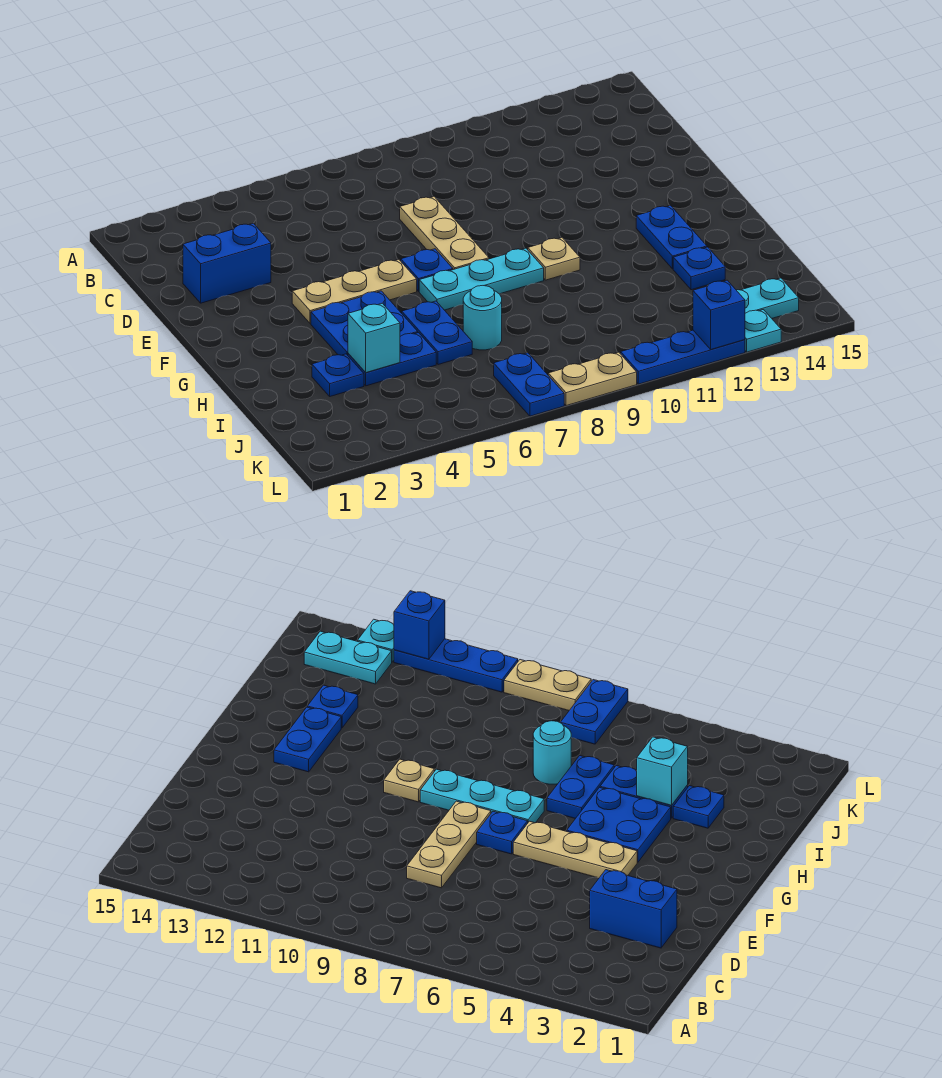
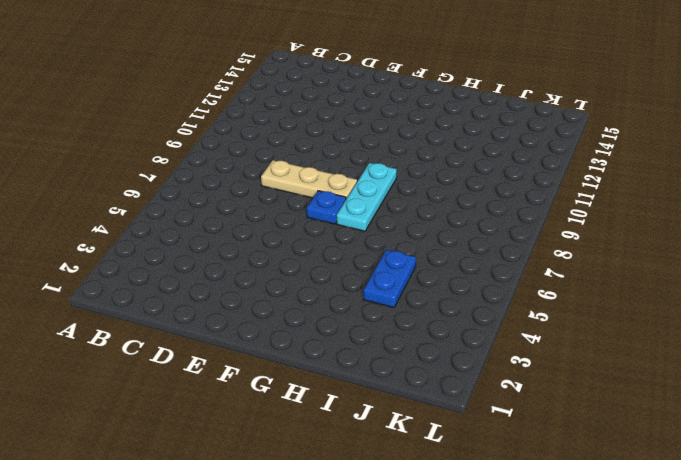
none -> blue 1x2 brick [183,223,271,303]
none -> tan 1x3 plate [292,260,417,323]
none -> blue 2x2 plate [311,291,418,355]

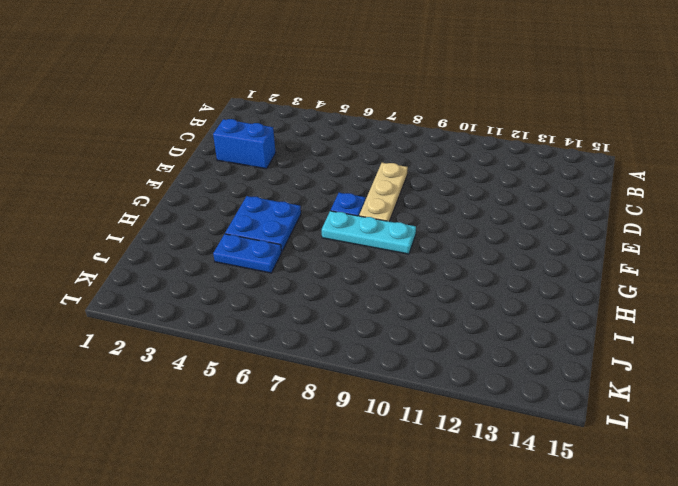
none -> tan 1x3 plate [292,260,417,323]
none -> tan 1x1 plate [528,238,580,280]
none -> blue 1x2 plate [636,206,707,269]

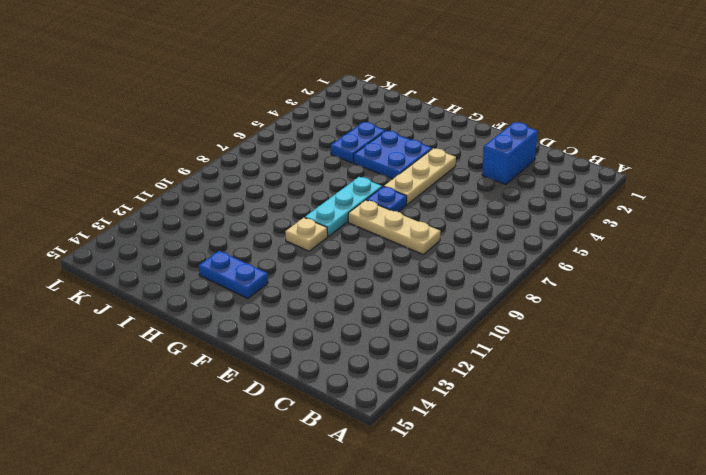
none -> blue 1x2 plate [402,301,472,365]
none -> blue 1x1 plate [312,354,364,396]
none -> cyan 1x1 round brick [463,286,502,350]

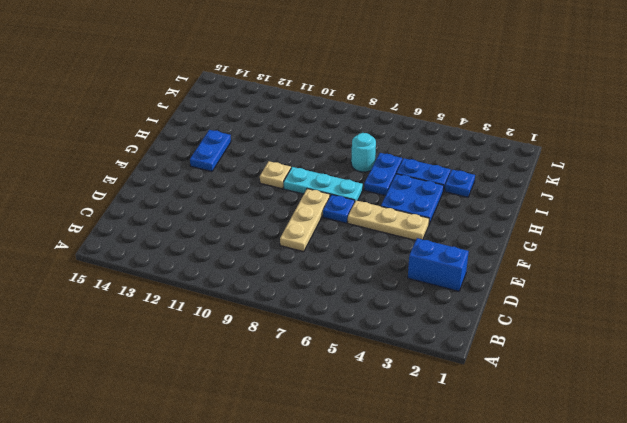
none -> blue 1x1 plate [673,247,725,290]
none -> blue 1x2 plate [494,353,564,416]
none -> cyan 1x2 plate [737,278,799,318]

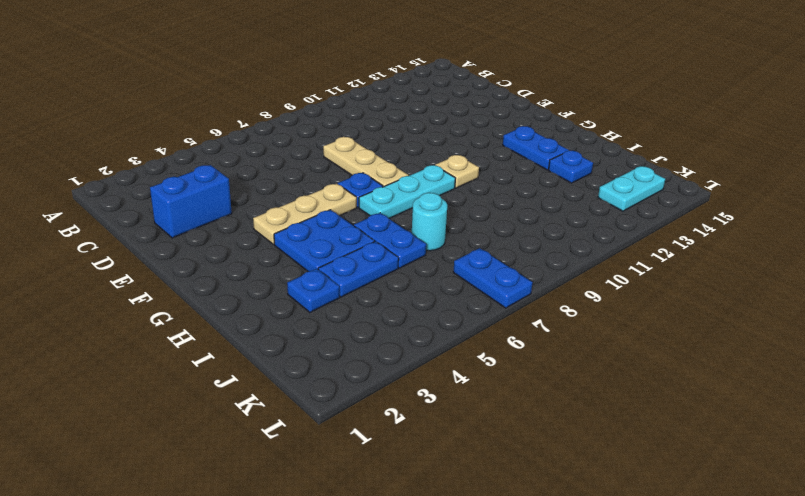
none -> tan 1x2 plate [548,352,637,406]
none -> blue 1x3 plate [621,330,745,384]
none -> cyan 1x1 plate [745,310,781,352]

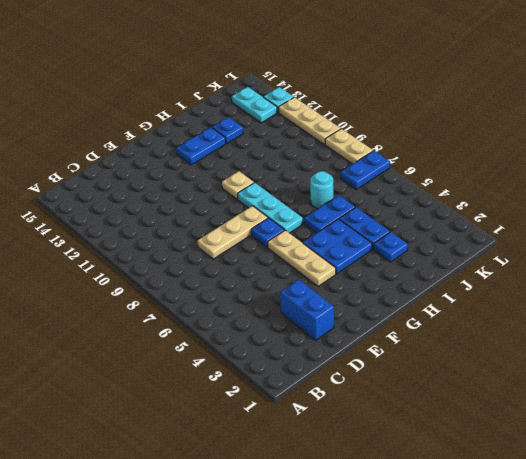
tan 1x3 plate [279,97,341,145] -> blue 1x3 plate [621,330,745,384]
none -> cyan 1x1 brick [348,303,400,373]
none -> blue 1x1 brick [693,280,745,350]

